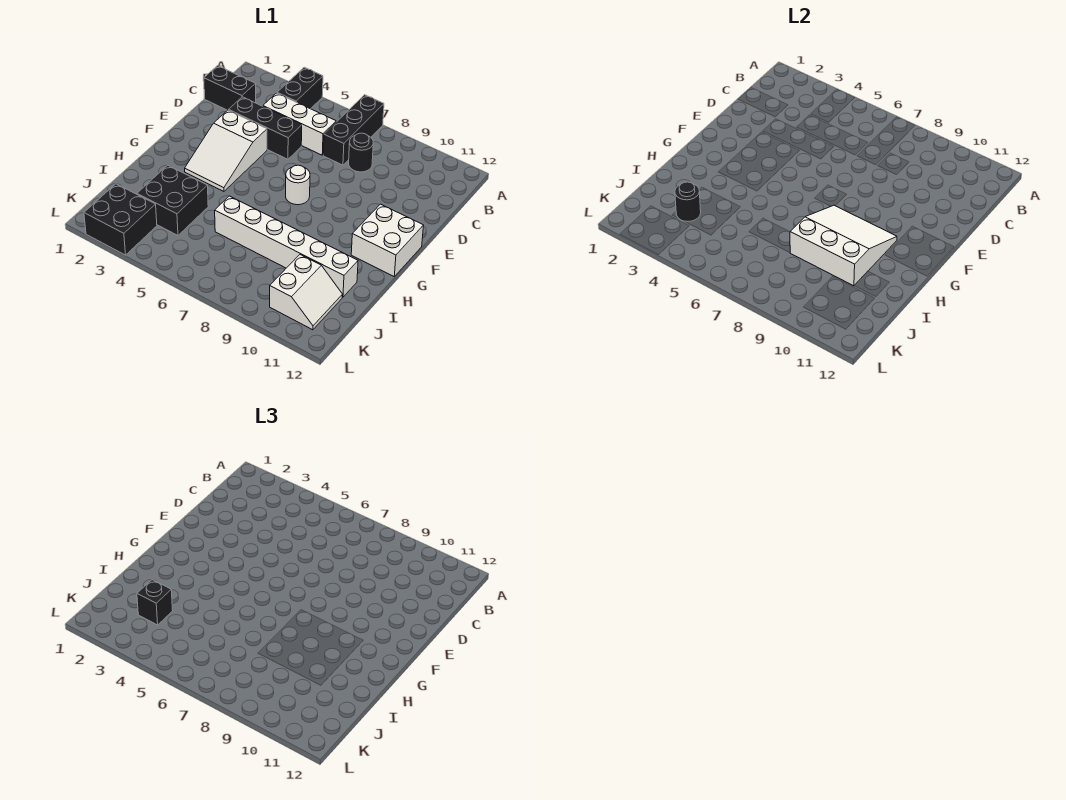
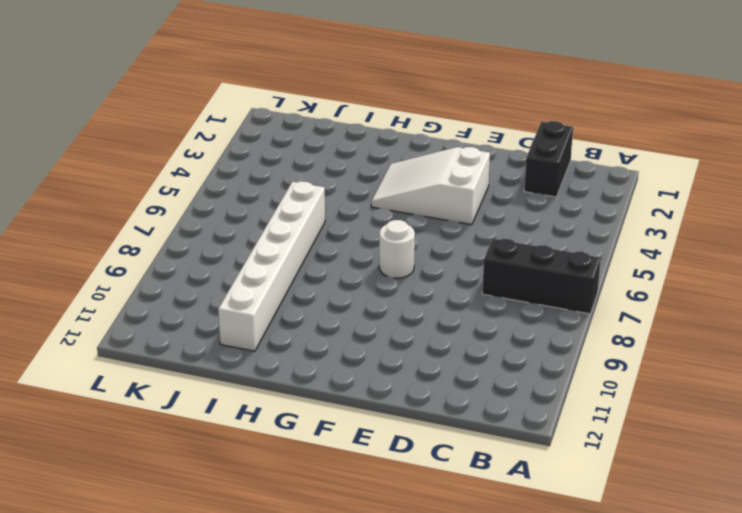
none -> black 1x2 brick [277,67,323,109]
none -> white 1x3 brick [263,93,336,155]
none -> black 1x1 round brick [349,133,373,172]

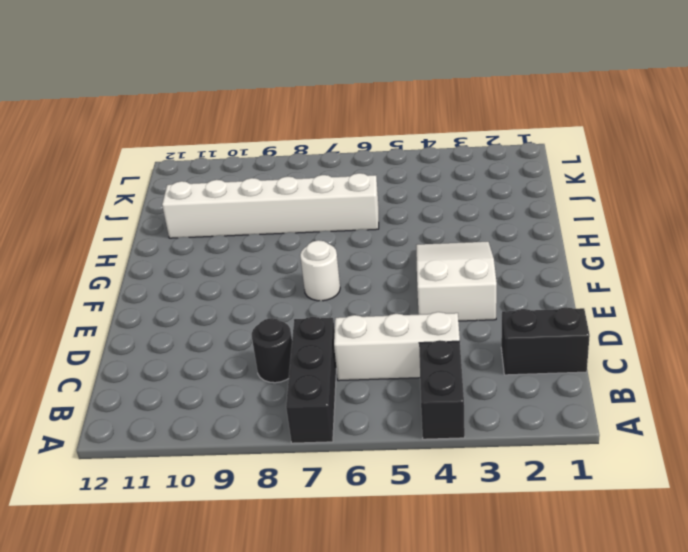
none -> black 1x3 brick [229,97,302,159]
none -> white 2x2 brick [351,204,424,276]
none -> black 2x2 brick [137,165,208,235]

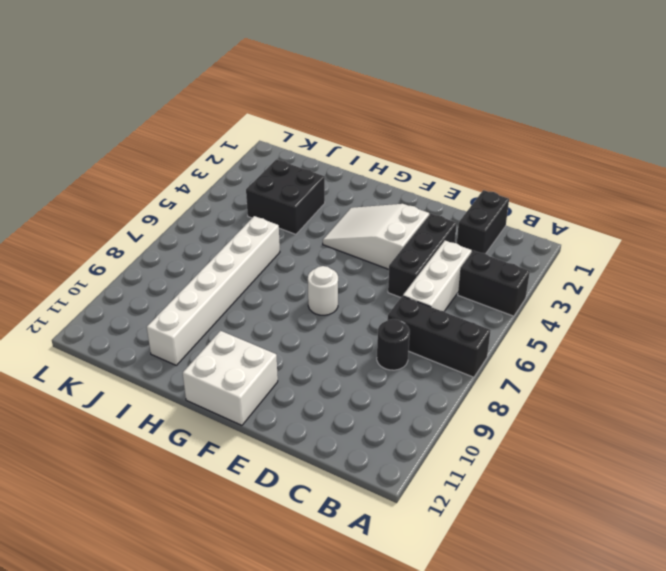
none -> white 2x2 slope [270,255,343,330]
none -> black 2x2 brick [84,184,157,255]
none -> white 3x3 slope [790,205,897,286]

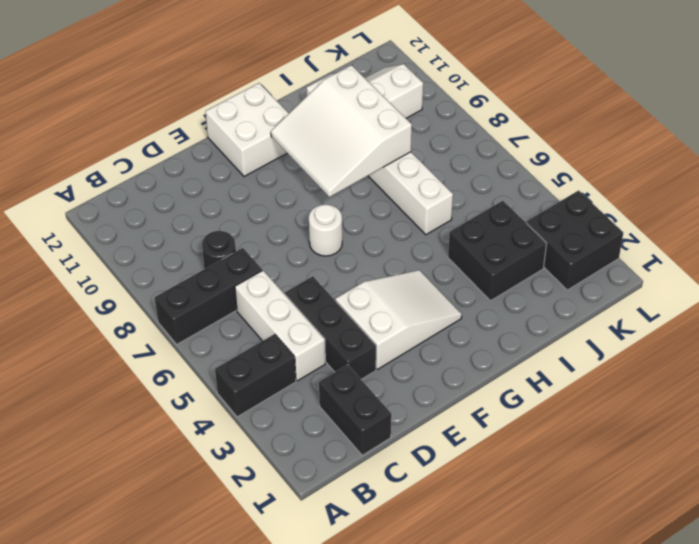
none -> black 1x1 round brick [675,182,701,221]
none -> black 1x1 brick [137,580,173,625]

